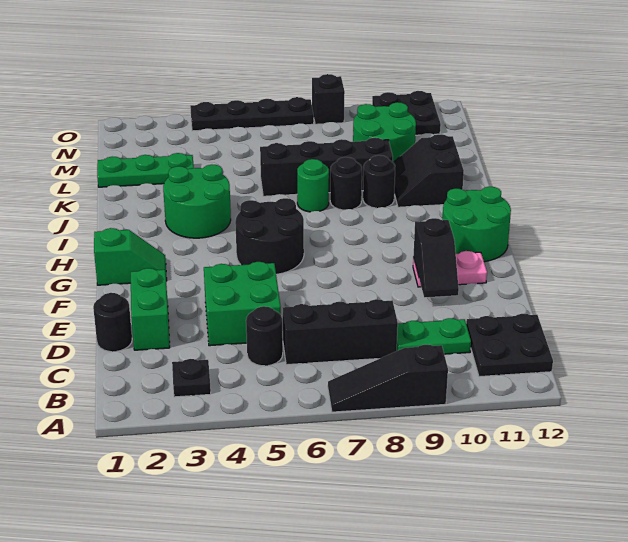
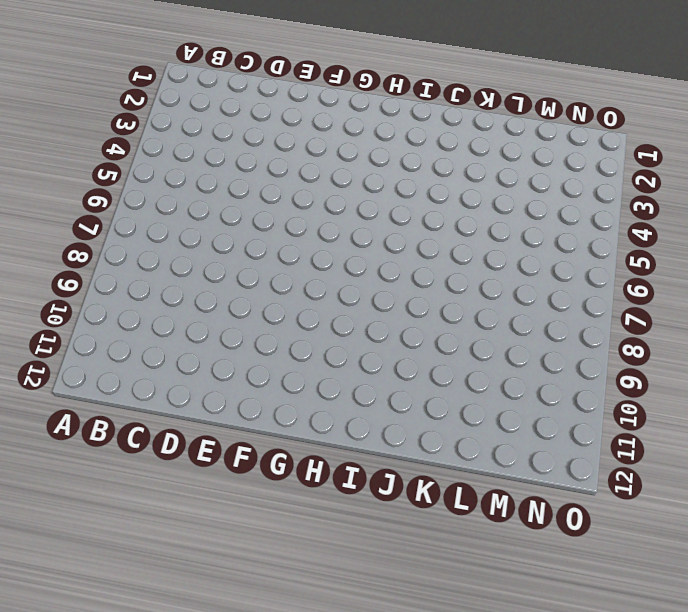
none -> black 1x3 slope [328,344,448,412]
none -> black 1x1 plate [172,359,211,397]
none -> black 2x2 plate [466,314,553,377]

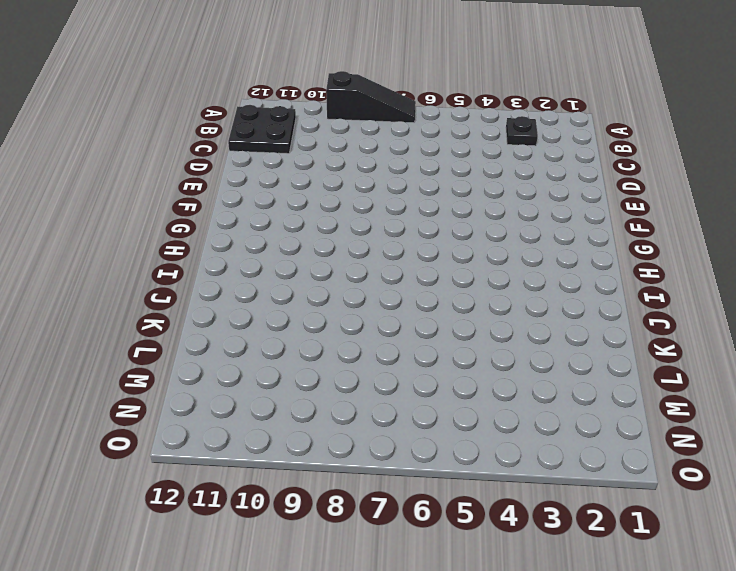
none -> black 1x1 round brick [246,306,283,366]
none -> black 1x3 brick [283,299,398,365]
none -> green 1x2 plate [397,318,471,354]

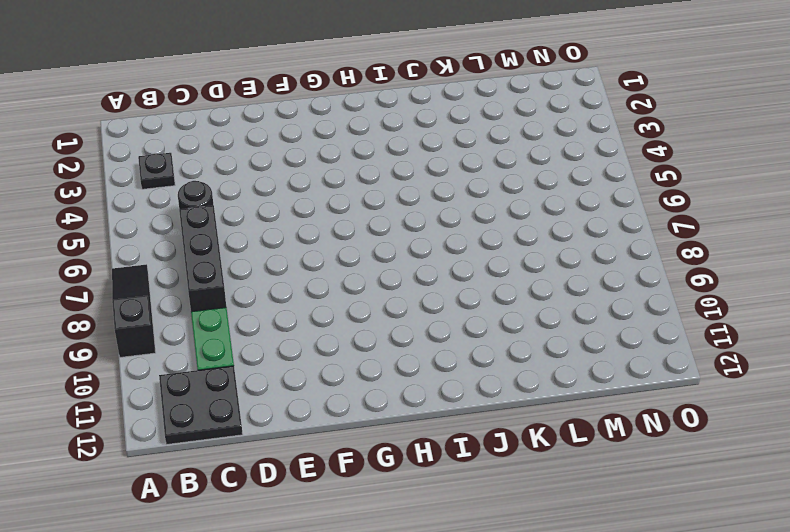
none -> black 1x1 round brick [93,293,132,352]
none -> green 1x2 brick [131,268,170,350]
none -> green 2x2 brick [204,262,281,346]

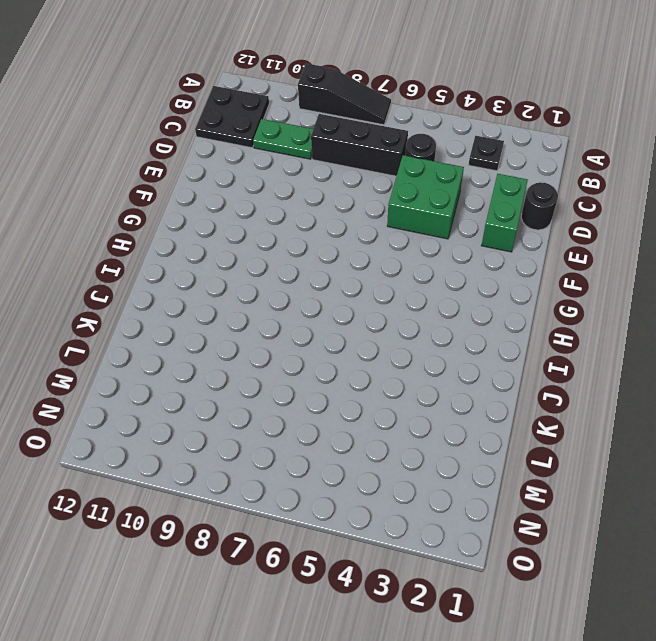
none -> pink 1x2 plate [413,251,487,287]
none -> green 1x2 slope [94,228,167,285]
none -> black 2x2 round brick [235,198,304,274]

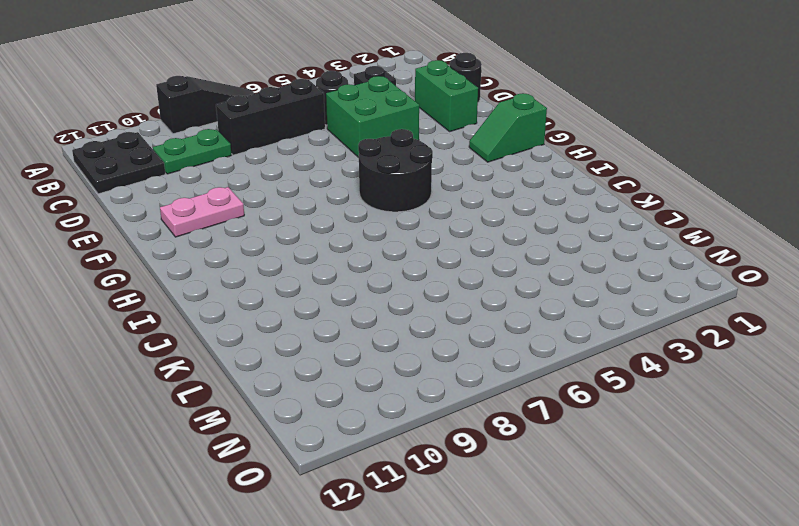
none -> green 2x2 round brick [442,187,511,262]
none -> green 2x2 round brick [163,165,231,238]
none -> green 1x1 round brick [297,159,329,212]

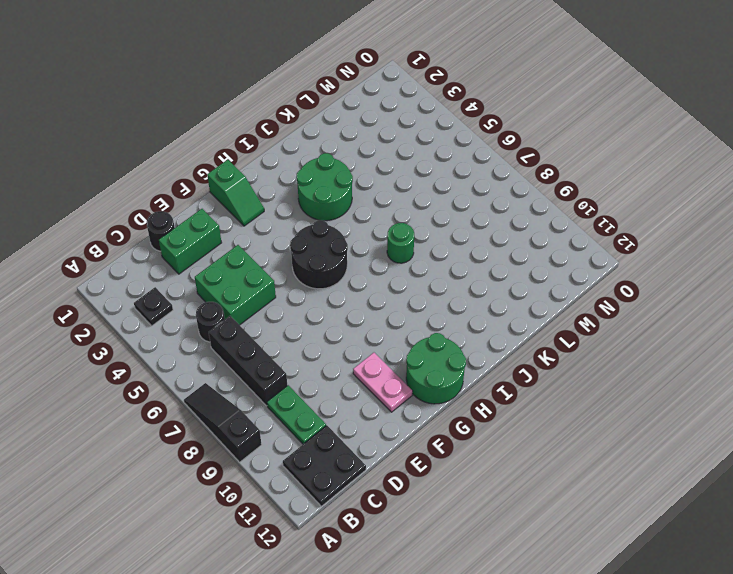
none -> black 1x1 round brick [330,157,362,210]
none -> black 1x1 round brick [363,155,395,208]
none -> black 2x2 slope [393,134,464,207]

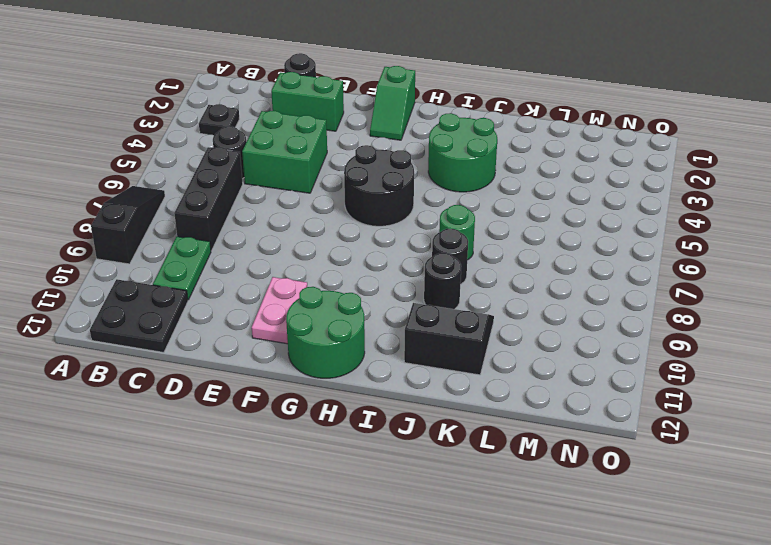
none -> black 1x4 brick [260,138,393,196]
none -> green 1x3 plate [97,153,194,187]
none -> green 2x2 round brick [353,102,416,162]

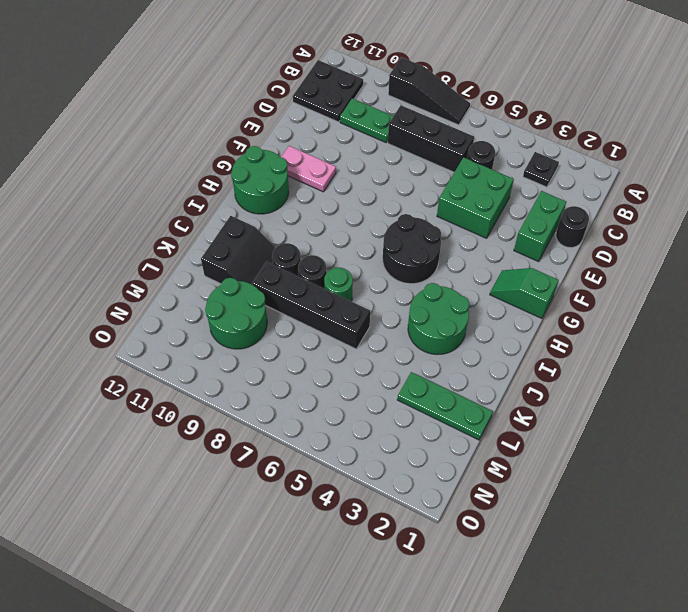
none -> black 2x2 plate [372,91,441,135]
none -> black 1x4 plate [190,97,314,131]
none -> black 1x1 brick [312,74,345,124]

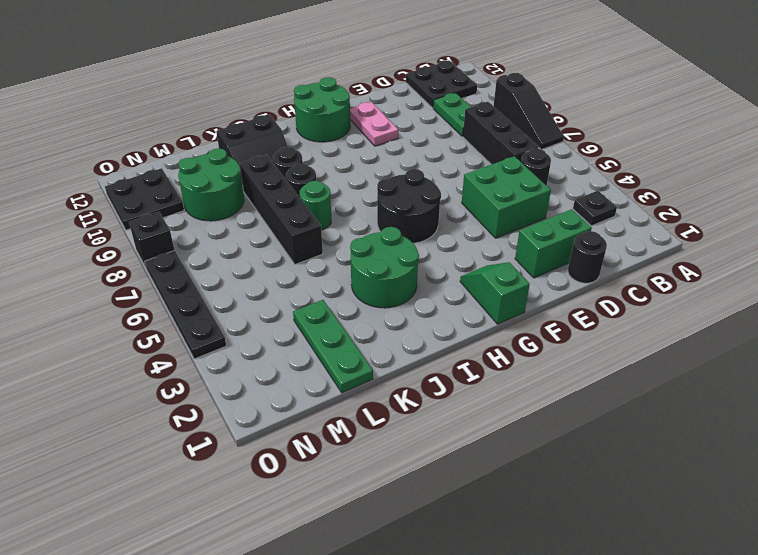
none -> black 1x2 slope [414,218,459,297]

